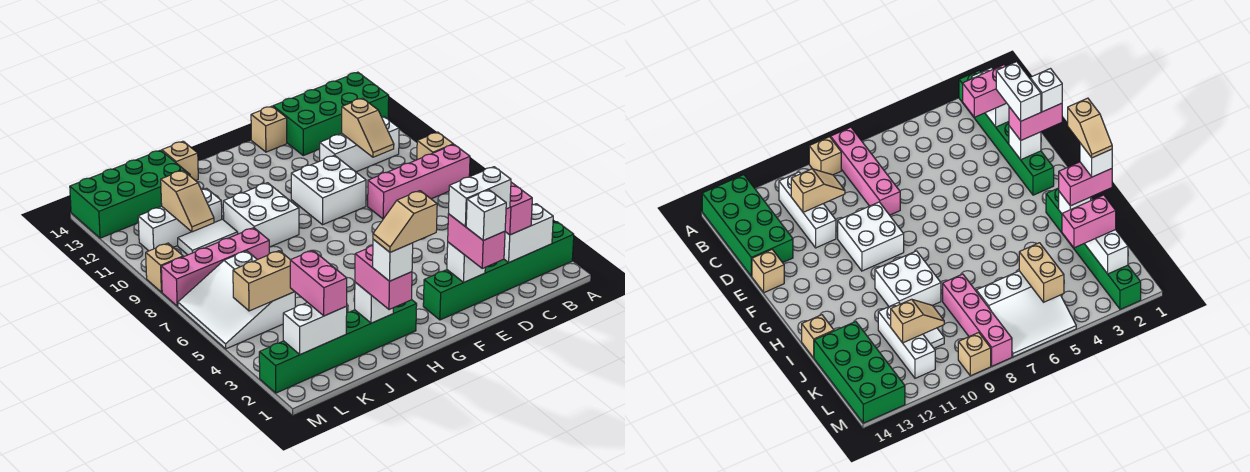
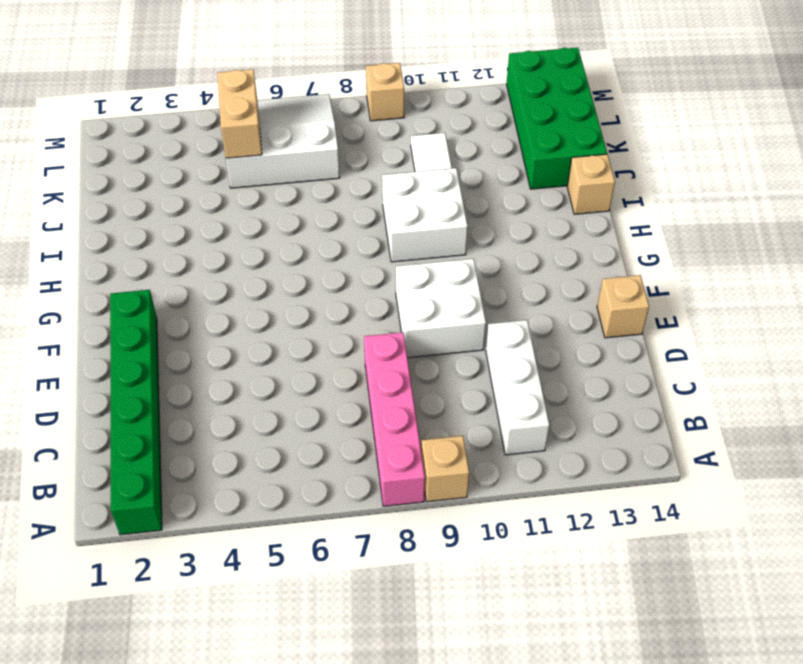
none -> green 2x4 brick [273,72,389,156]
none -> green 1x6 brick [259,300,417,393]
none -> pink 1x4 brick [161,228,269,306]
none -> white 1x3 brick [138,188,222,251]

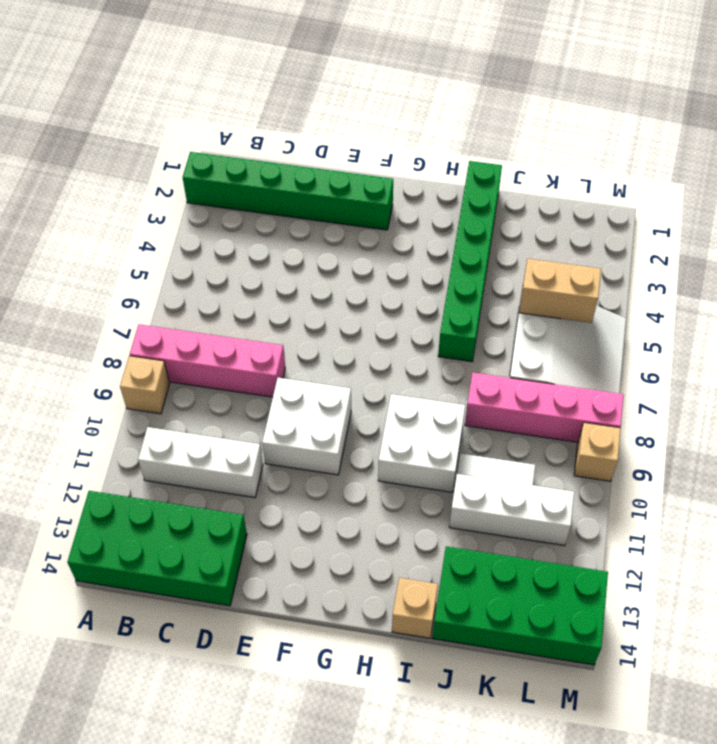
green 1x6 brick [438,161,502,362] -> green 1x6 brick turned to [259,300,417,393]
none -> tan 1x1 brick [251,106,287,152]
none -> white 1x2 brick [504,204,553,262]
none -> tan 1x2 slope [342,98,394,157]
none -> white 1x1 brick [447,242,485,282]

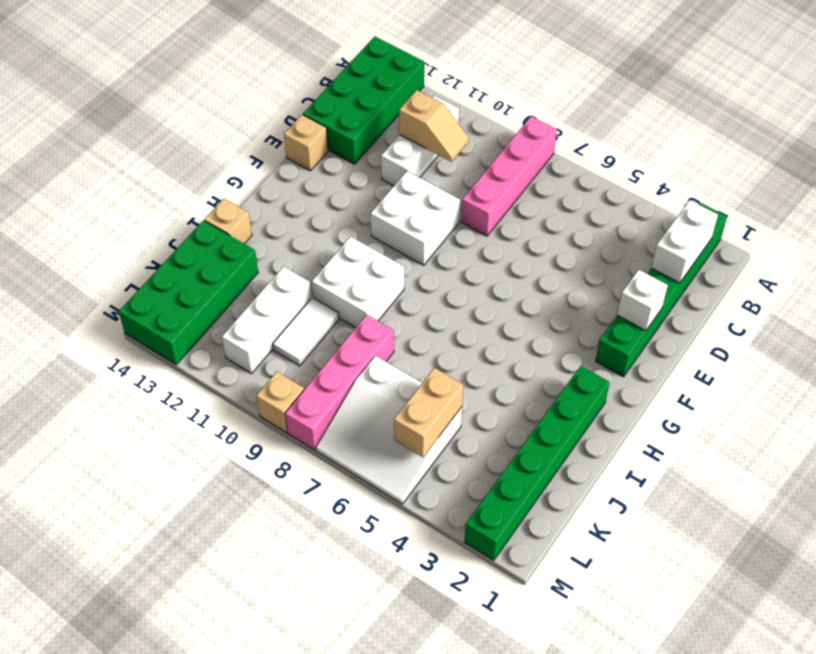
none -> tan 1x1 brick [417,132,453,160]
none -> white 1x1 brick [354,282,393,323]
none -> white 1x2 brick [283,302,347,355]
none -> tan 1x2 slope [161,170,214,232]

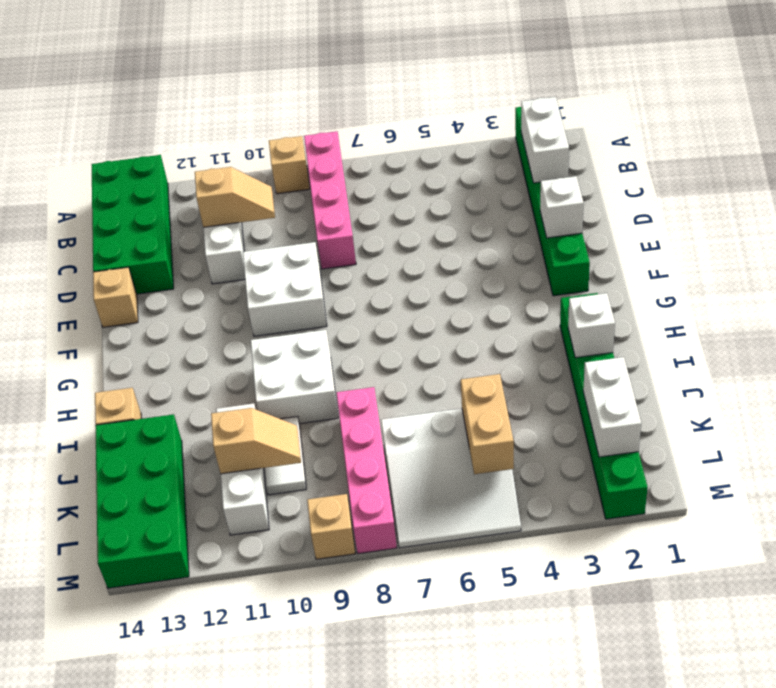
none -> pink 1x2 brick [505,182,532,235]
none -> pink 1x2 brick [448,214,505,268]
none -> pink 1x2 brick [355,246,412,310]
none -> pink 1x2 brick [290,250,347,316]

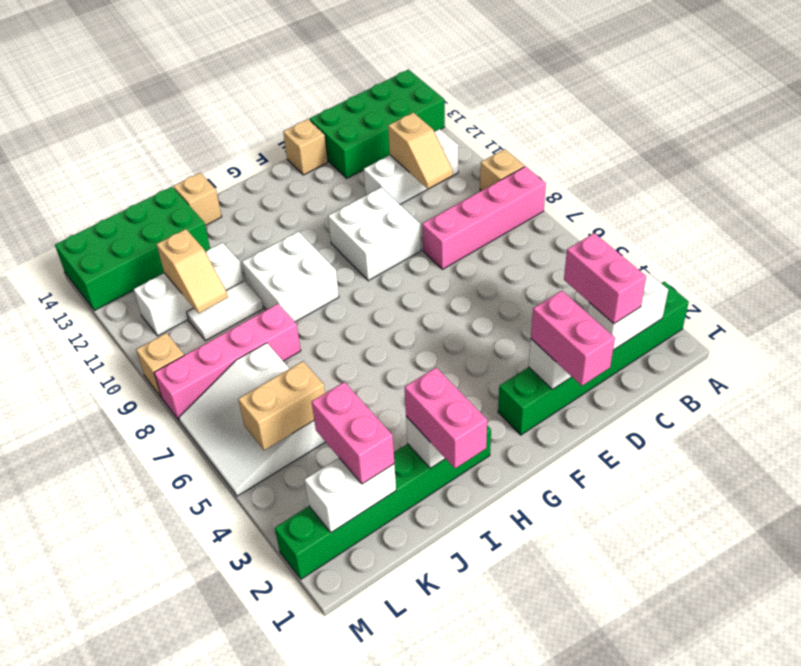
none -> white 1x2 brick [449,167,511,226]
none -> white 1x1 brick [466,190,506,240]
none -> white 1x1 brick [373,239,413,281]
none -> tan 1x2 slope [373,191,437,252]

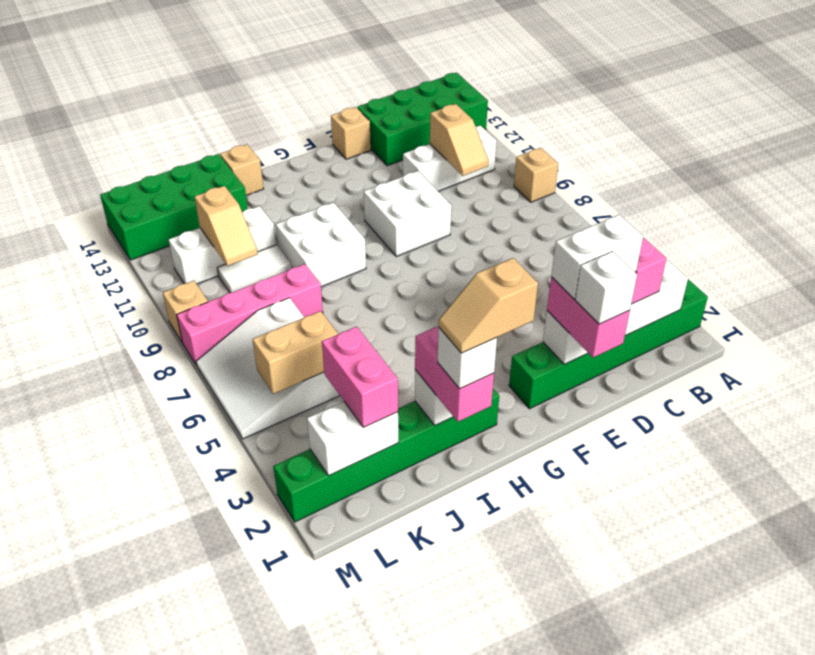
none -> pink 1x4 brick [368,145,470,219]

